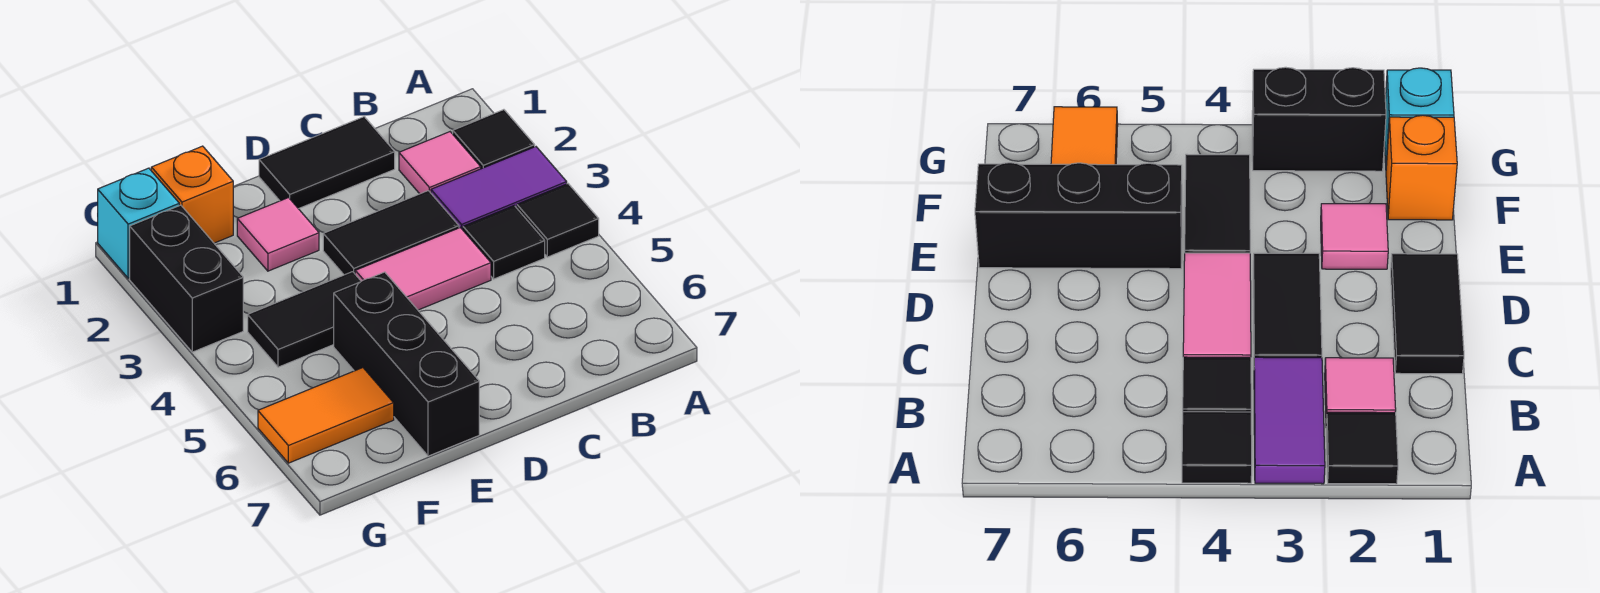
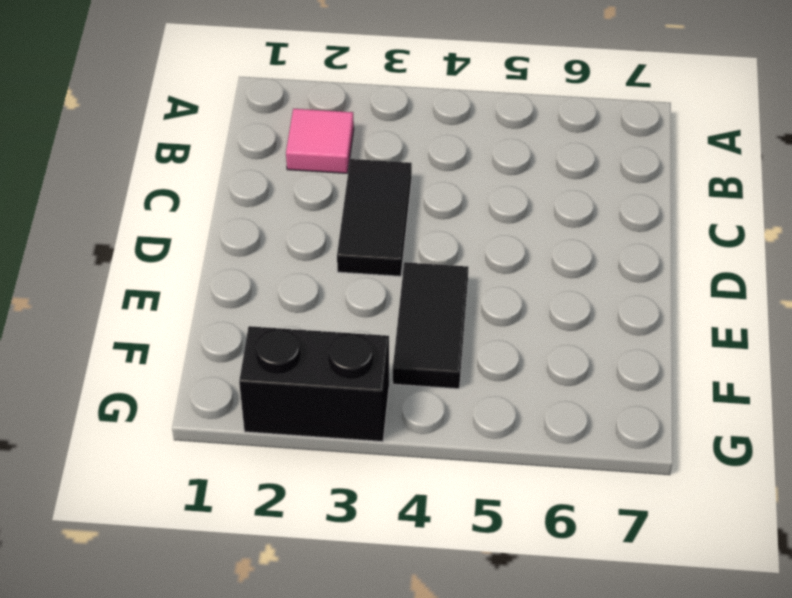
none -> black 1x1 tile [453,110,535,169]
none -> purple 1x2 tile [431,147,567,230]
none -> black 1x1 tile [517,184,599,257]

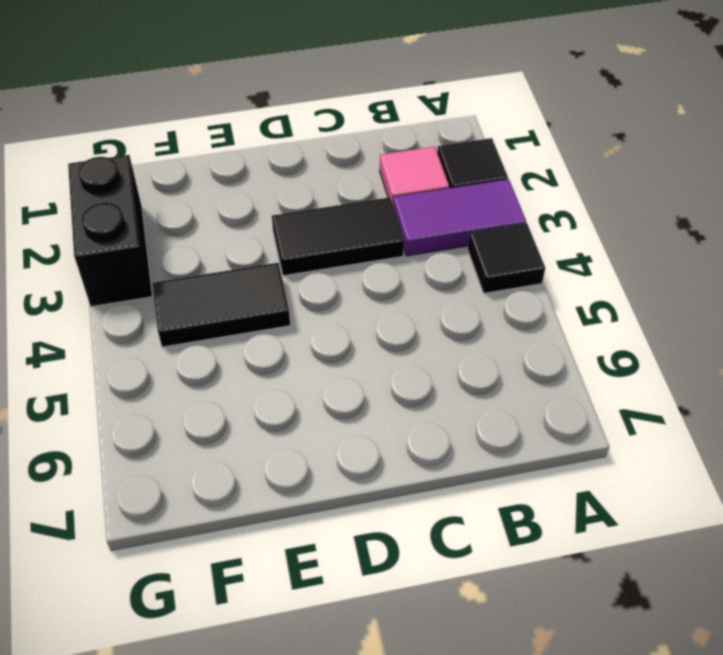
none -> black 1x1 tile [463,206,545,279]
none -> black 1x2 tile [259,117,395,209]
none -> pink 1x2 tile [355,228,491,310]

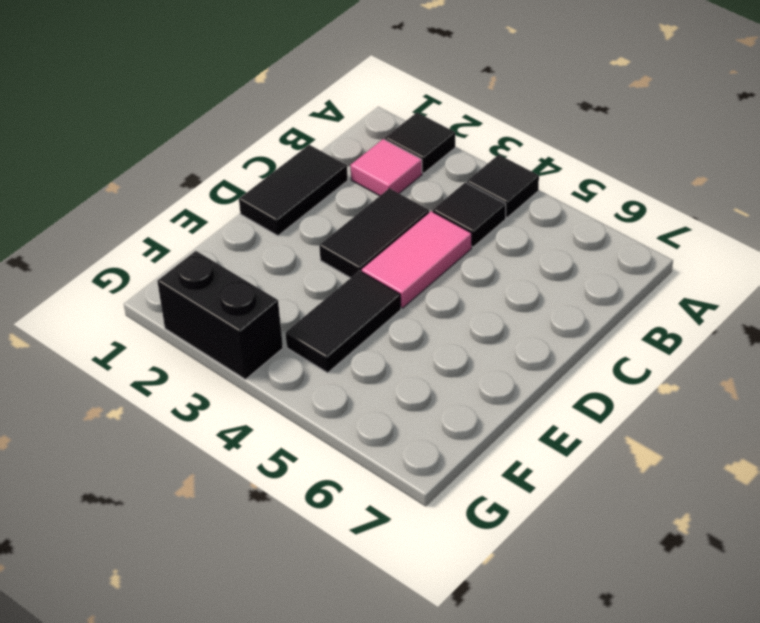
none -> purple 1x2 tile [431,147,567,230]
none -> pink 1x1 tile [237,198,319,271]
none -> black 1x3 brick [334,272,479,456]

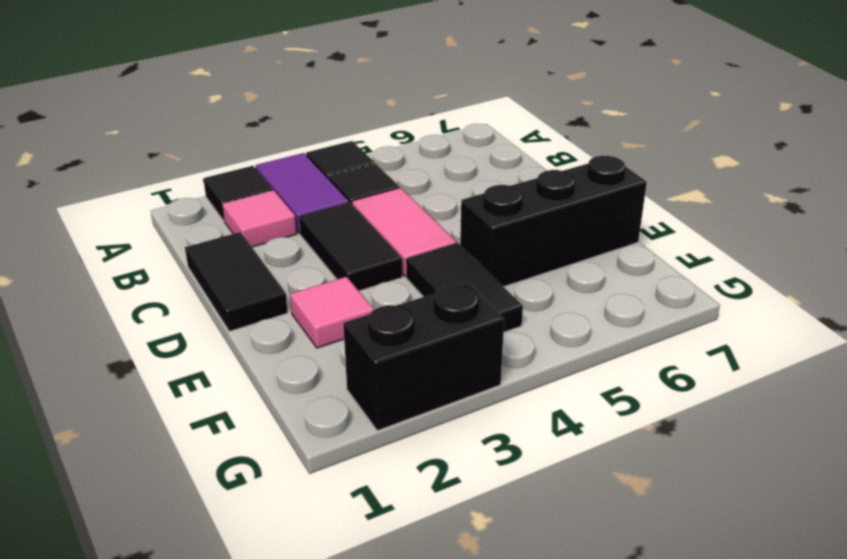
none -> orange 1x1 brick [151,146,233,243]
none -> orange 1x2 tile [258,368,394,463]
none -> cyan 1x1 brick [98,168,179,278]

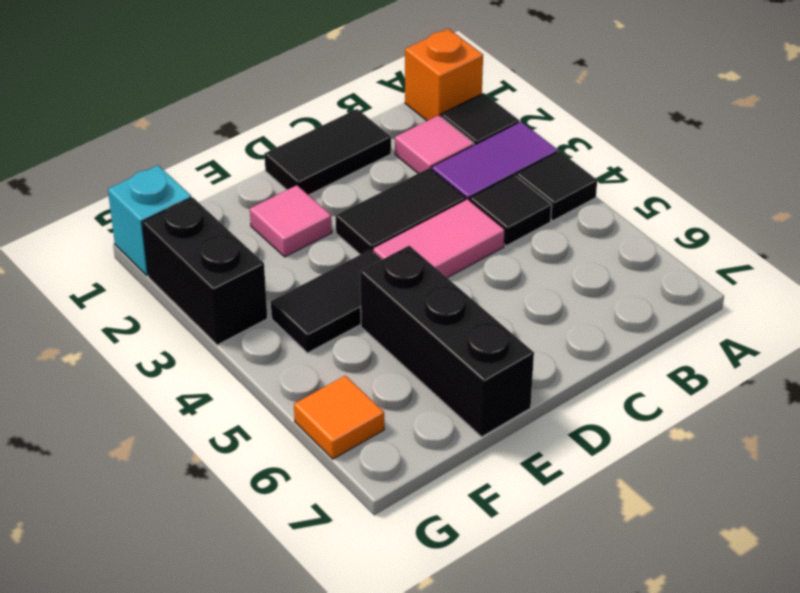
orange 1x1 brick [405,29,483,121] -> orange 1x1 brick moved to [151,146,233,243]
orange 1x1 tile [294,376,384,459] -> orange 1x2 tile [258,368,394,463]

